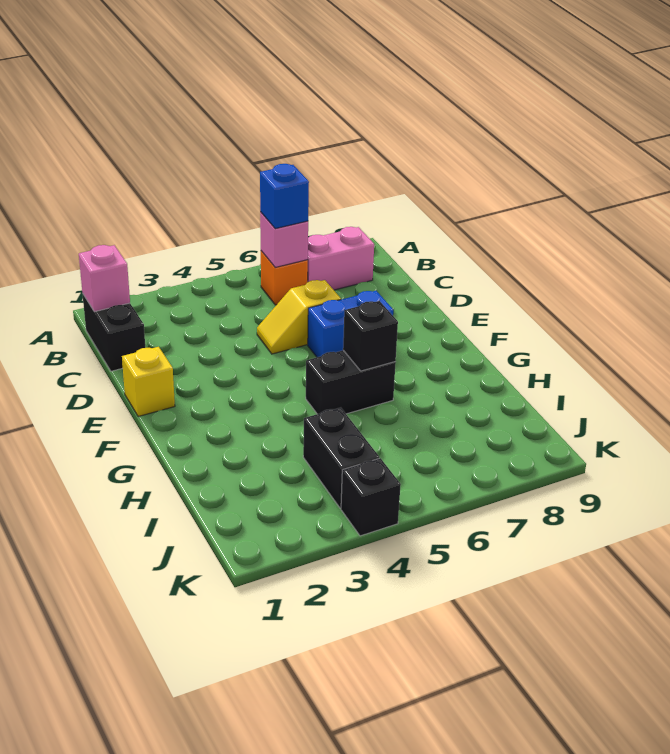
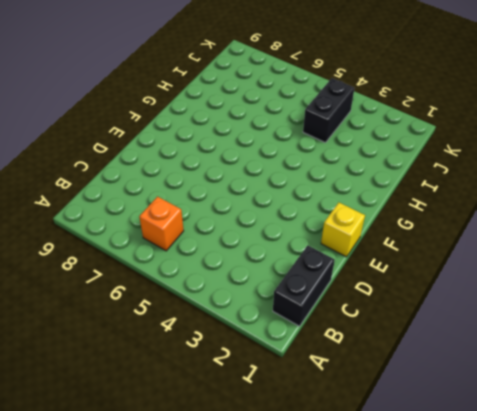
none -> pink 1x2 brick [307,227,374,290]
none -> yellow 1x2 slope [257,280,341,354]
none -> blue 1x2 brick [308,291,393,357]

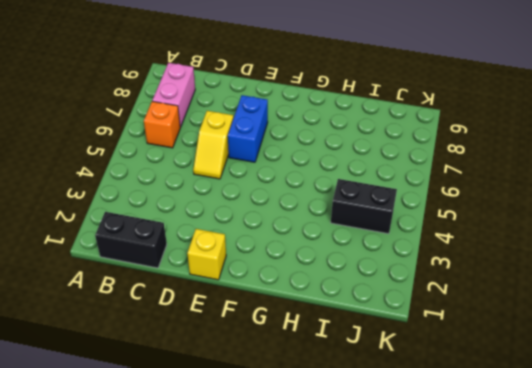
none -> black 1x2 brick [306,350,396,414]
none -> black 1x1 brick [341,458,401,536]
none -> pink 1x1 brick [79,245,130,312]

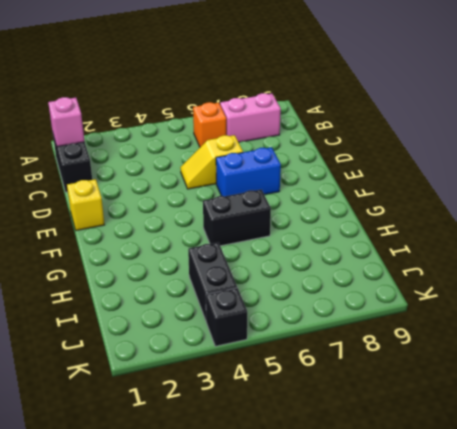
none -> pink 1x1 brick [260,212,308,267]
none -> black 1x1 brick [343,301,398,371]
none -> blue 1x1 brick [260,164,309,229]

